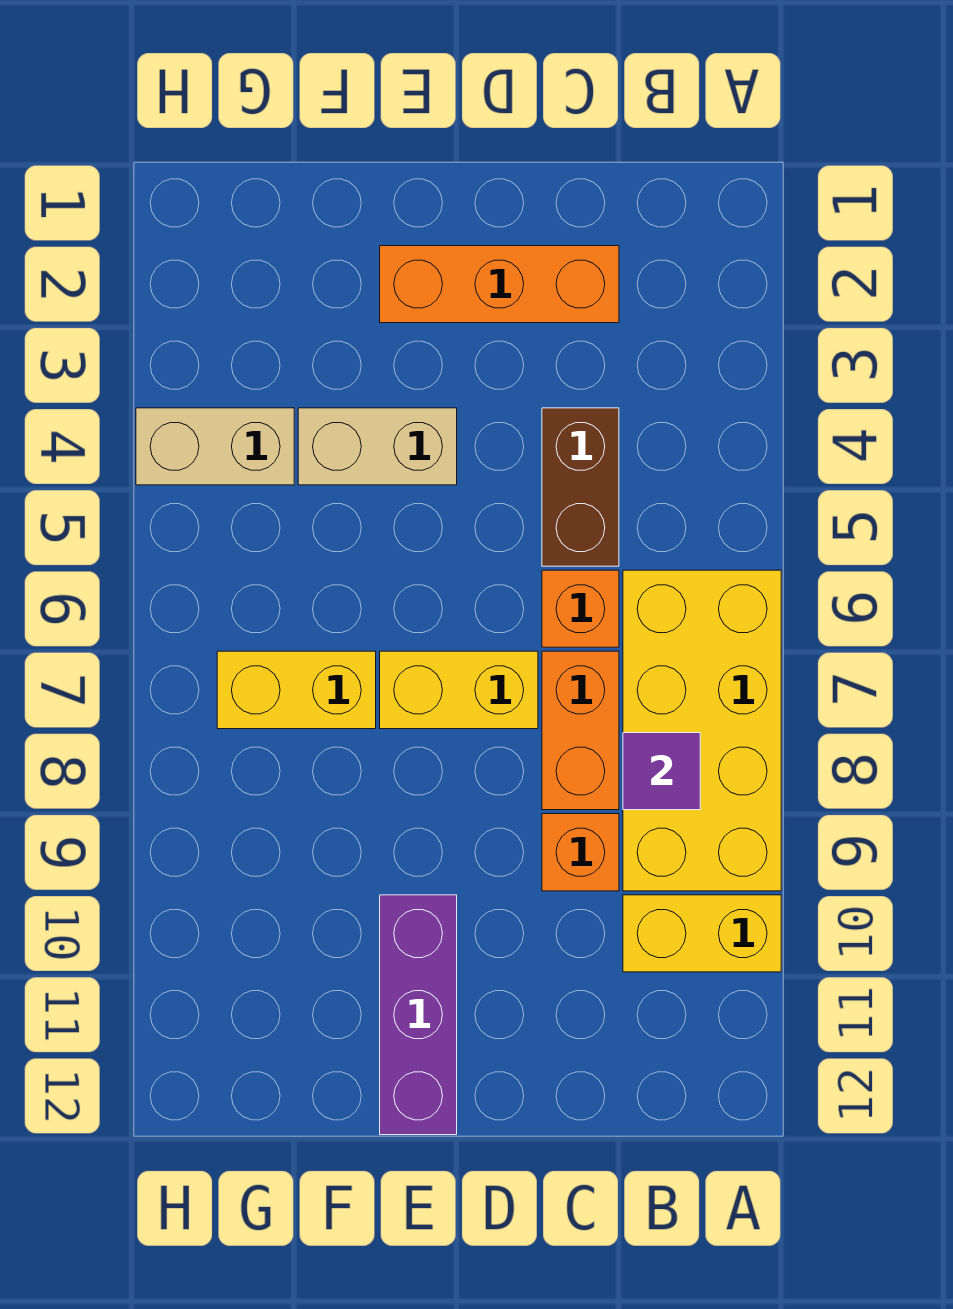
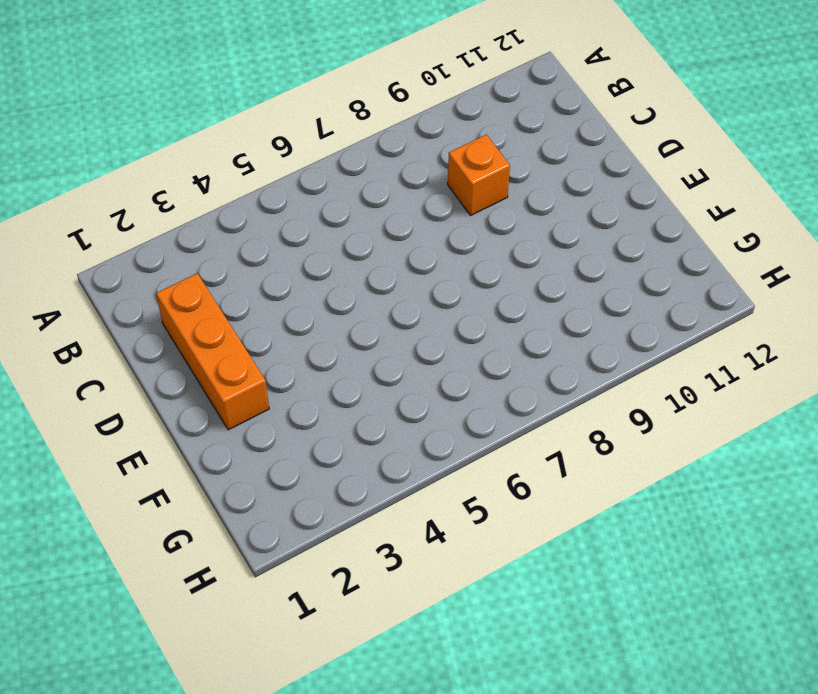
none -> yellow 2x4 brick [623,570,781,891]
none -> yellow 1x2 brick [623,895,781,972]
none -> brown 1x2 brick [542,408,619,566]

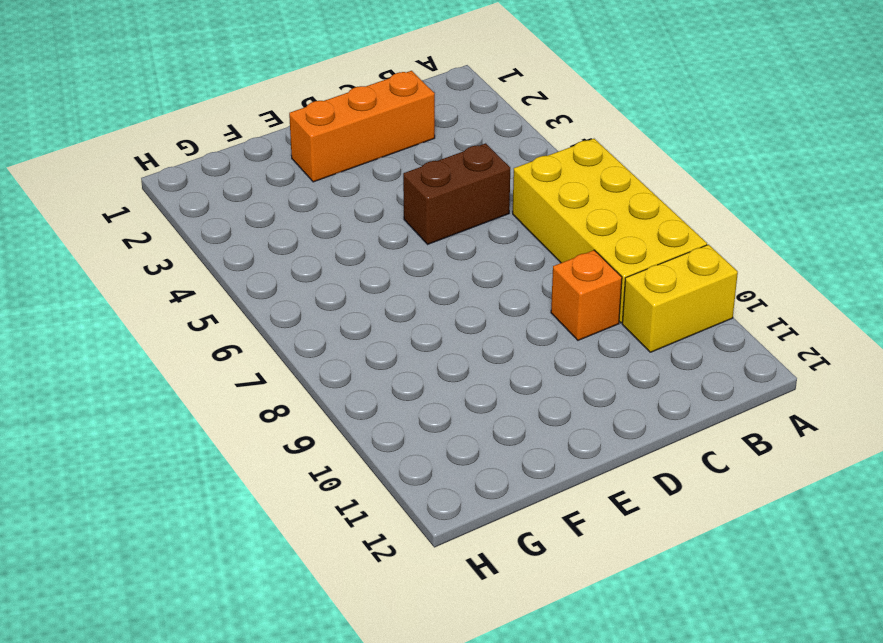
brown 1x2 brick [403,143,510,244] -> brown 1x2 brick turned to [542,408,619,566]
none -> orange 1x1 brick [542,570,619,647]
none -> orange 1x2 brick [542,651,619,810]
none -> yellow 1x2 brick [380,651,538,729]

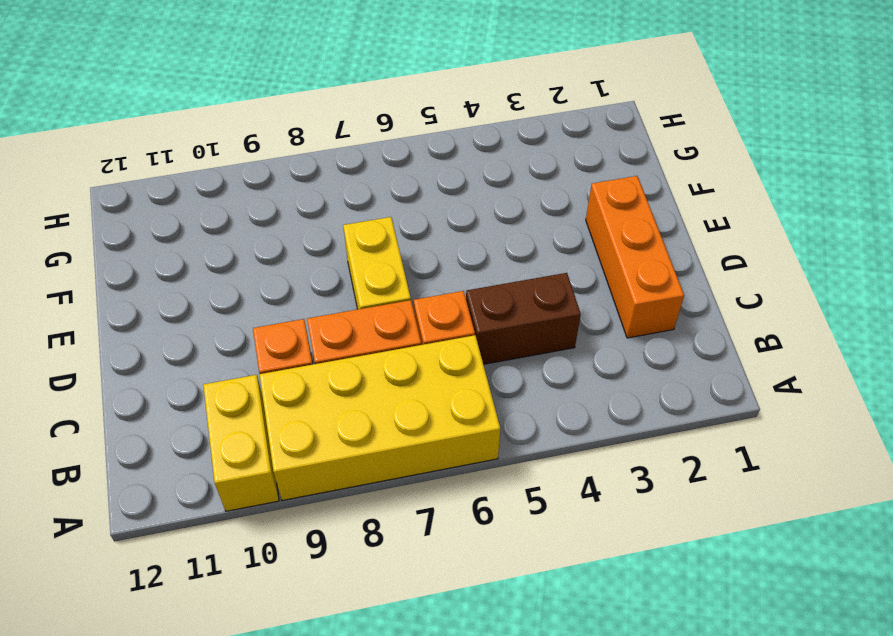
none -> tan 1x2 brick [298,408,457,485]
none -> purple 1x3 brick [380,895,457,1135]
none -> yellow 1x2 brick [217,651,376,729]

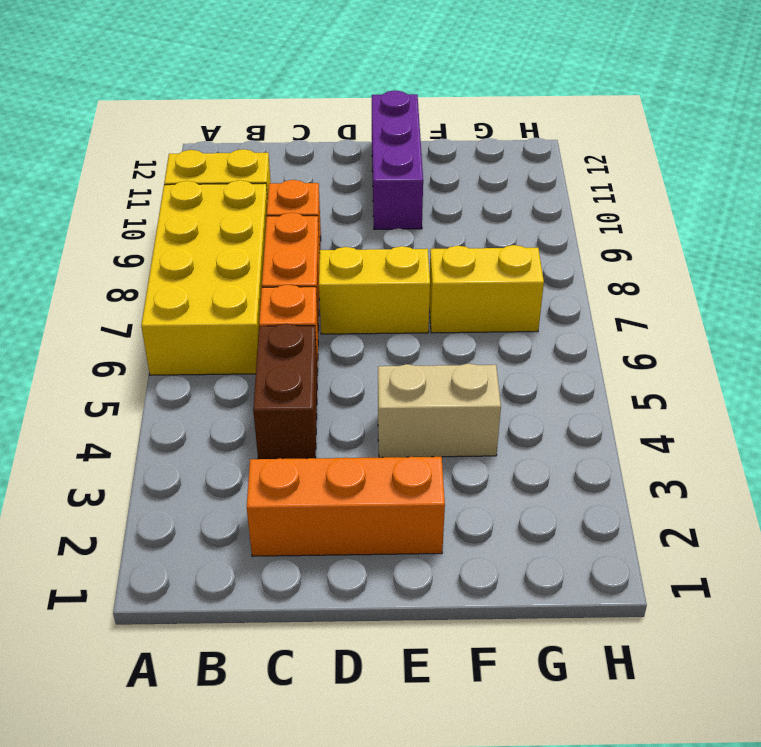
none -> tan 1x2 brick [136,408,294,485]
none -> purple 1x1 tile [623,733,700,810]

